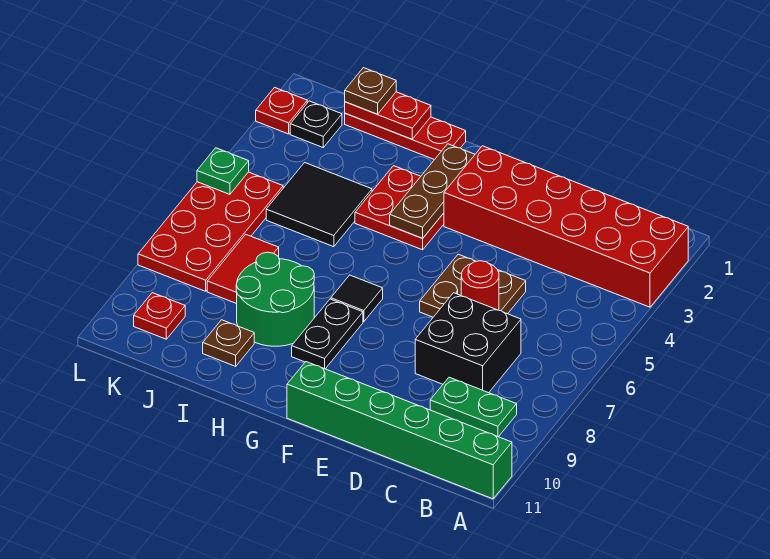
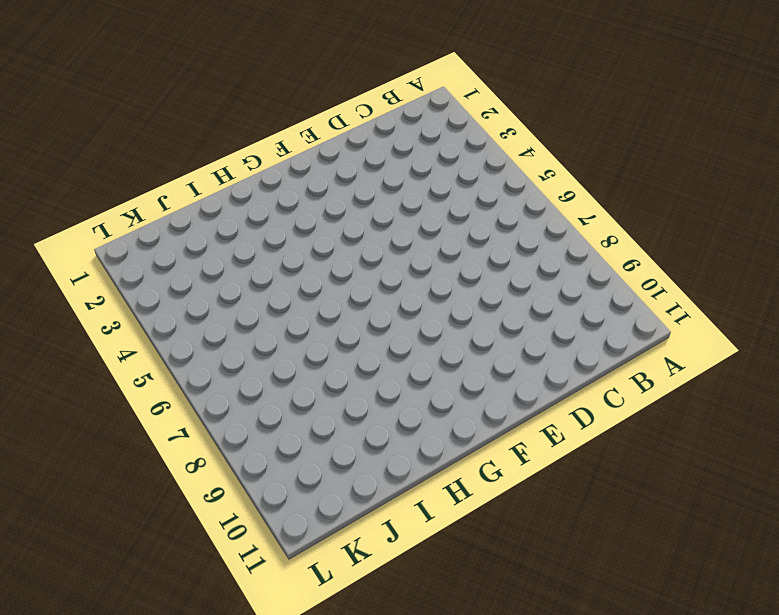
none -> red 2x6 brick [444,146,688,307]
none -> green 1x6 brick [287,362,512,499]
none -> green 1x2 plate [430,377,517,437]

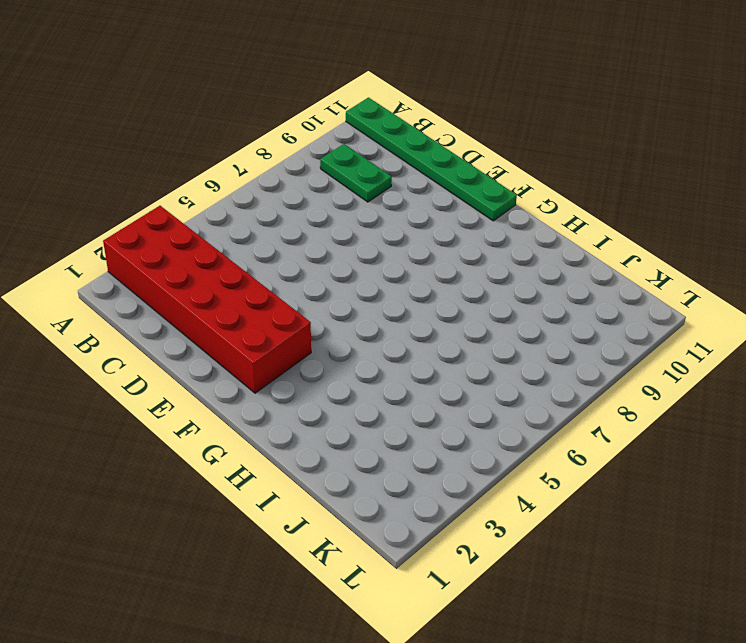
green 1x6 plate [346,98,517,221] -> green 1x6 brick [287,362,512,499]
none -> black 2x2 brick [415,293,521,393]
none -> brown 2x2 plate [420,254,526,317]
none -> red 2x2 plate [355,166,444,250]

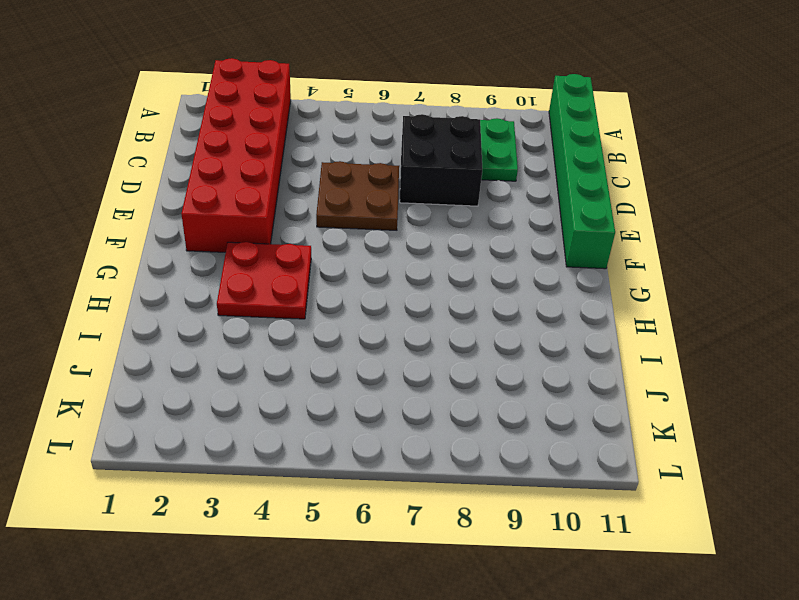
none -> black 1x1 tile [331,275,383,322]
none -> black 1x2 plate [292,299,363,369]
none -> red 1x3 plate [345,113,466,160]

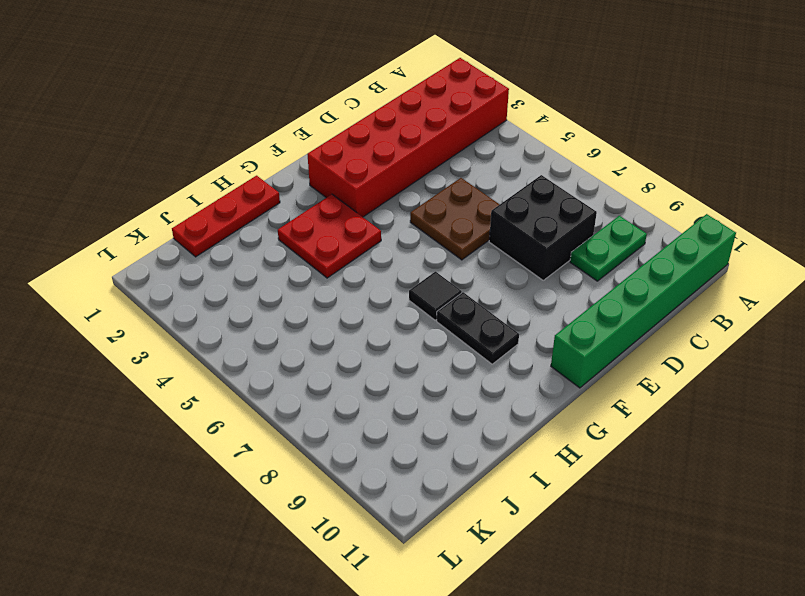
none -> green 2x2 round brick [236,252,314,346]
none -> black 2x2 tile [266,163,372,247]
none -> brown 1x1 plate [203,320,254,366]

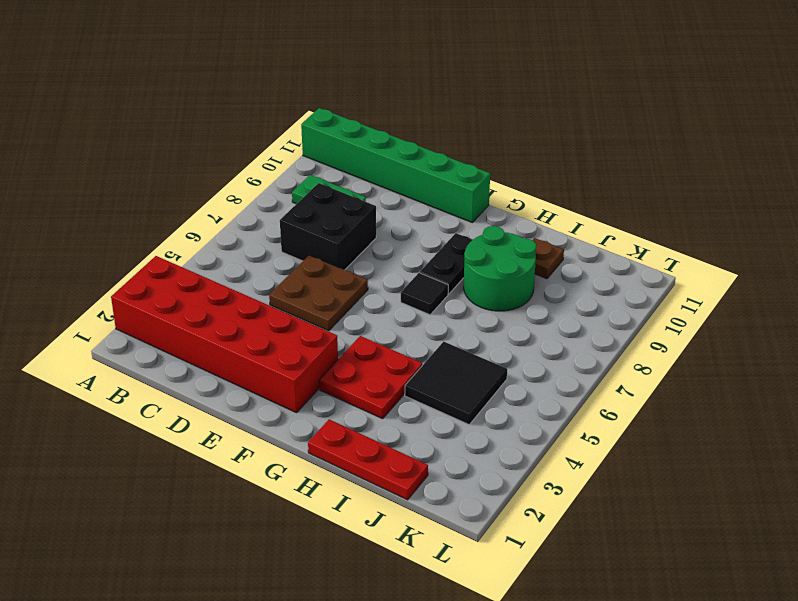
none -> red 1x2 tile [207,235,279,304]
none -> black 1x1 plate [290,101,342,147]
none -> red 2x4 plate [138,172,283,291]

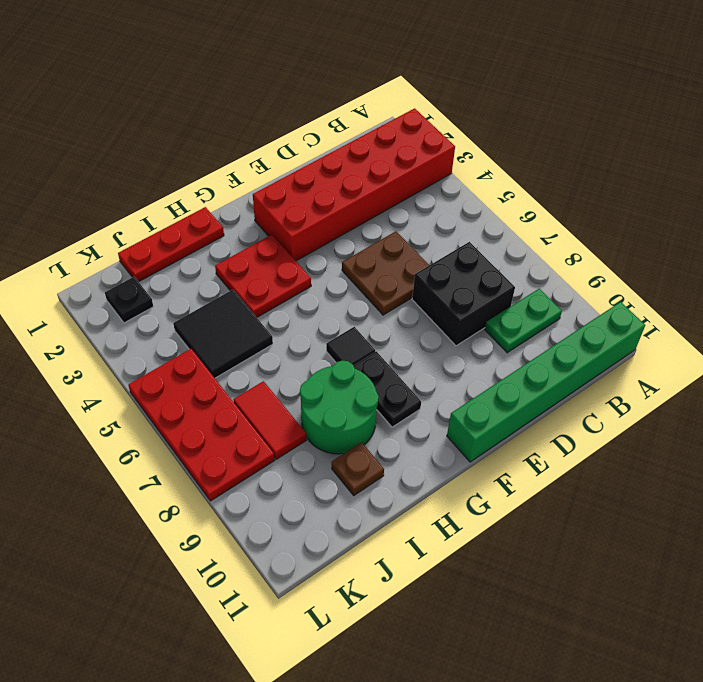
none -> red 1x1 plate [134,293,185,339]
none -> red 1x1 plate [256,87,307,134]
none -> red 1x1 round brick [461,261,499,310]

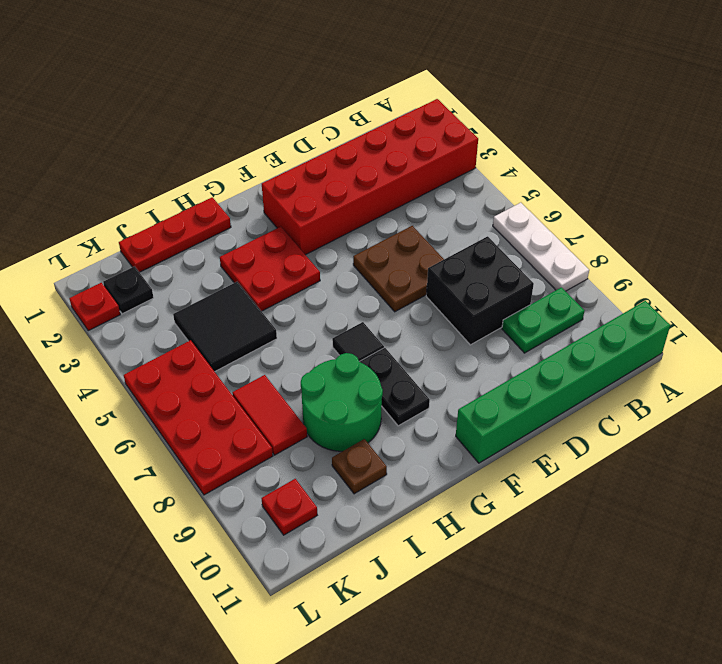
white 1x3 plate [493,203,589,291] -> none
none -> red 1x1 round brick [461,261,499,310]
none -> brown 1x3 plate [390,144,475,238]
none -> red 1x2 plate [345,92,431,139]

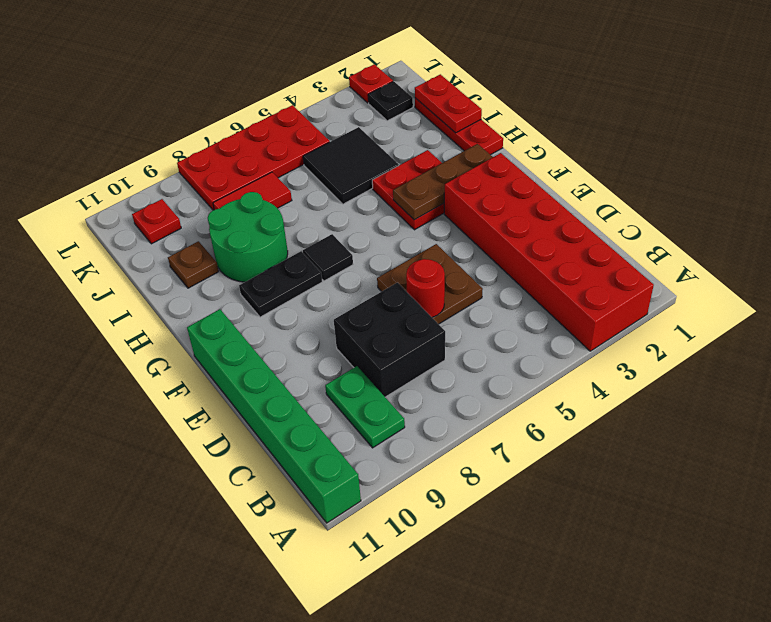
none -> green 1x1 plate [197,148,249,194]
none -> brown 1x1 plate [345,68,396,114]

